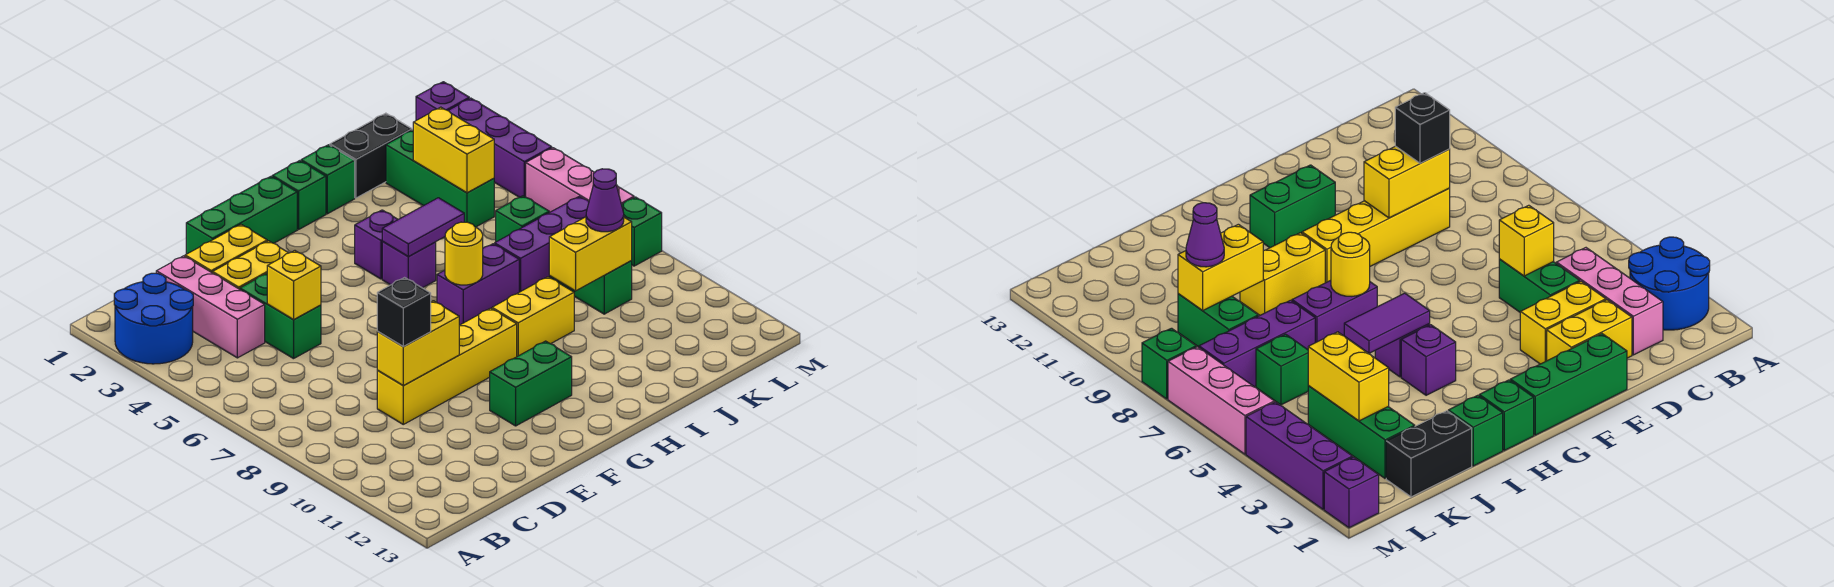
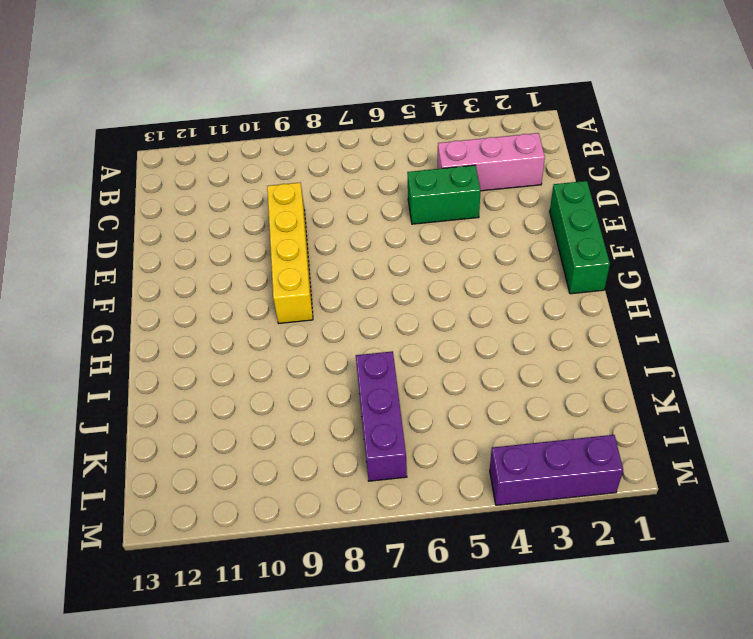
none -> blue 2x2 round brick [114,273,193,364]
none -> yellow 1x2 brick [185,224,267,273]
none -> yellow 1x2 brick [213,241,288,289]
none -> green 1x2 brick [490,341,572,426]

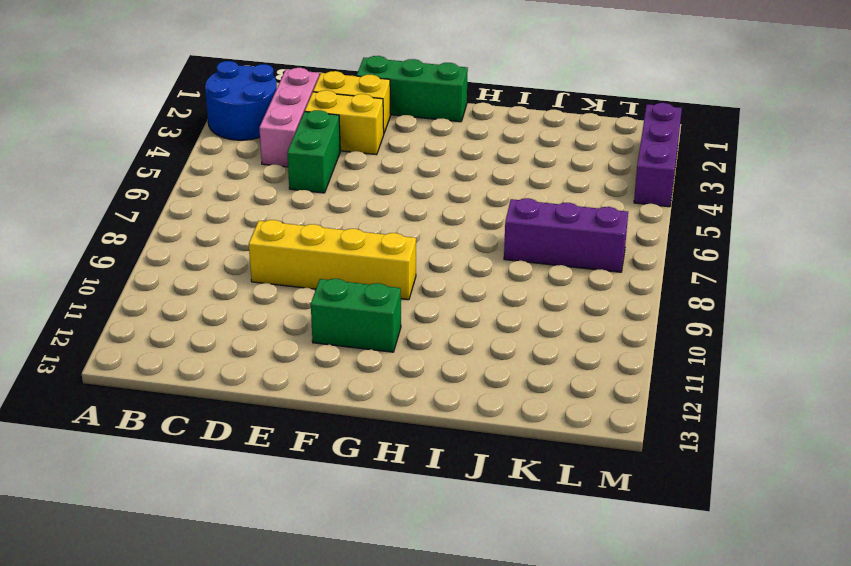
none -> green 1x1 brick [272,161,326,229]
none -> purple 1x1 brick [355,210,398,279]
none -> purple 1x1 brick [382,242,436,288]
none -> purple 1x2 brick [437,244,519,325]

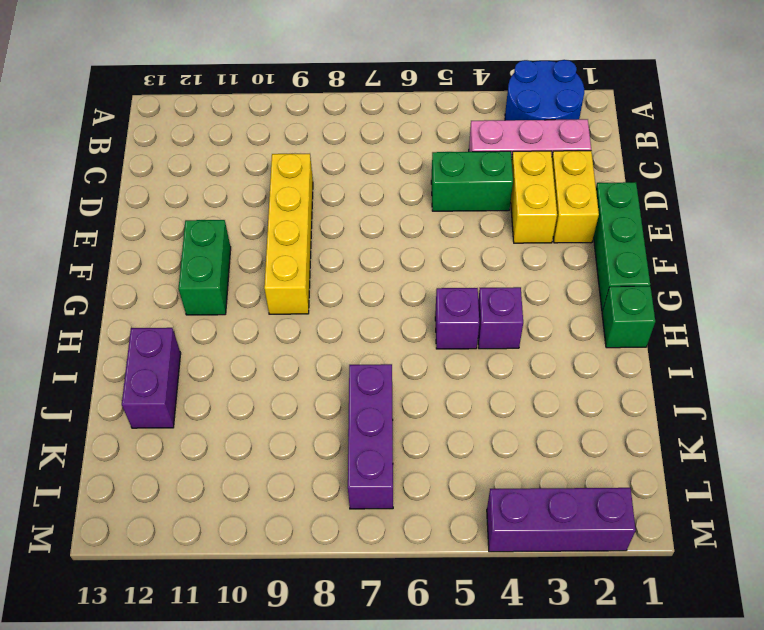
purple 1x2 brick [122,328,181,428] -> purple 1x2 brick moved to [437,244,519,325]
none -> yellow 1x2 brick [492,277,574,356]
none -> green 1x1 brick [301,145,355,214]
none -> black 1x2 brick [330,113,412,198]
none -> green 1x3 brick [386,130,494,227]

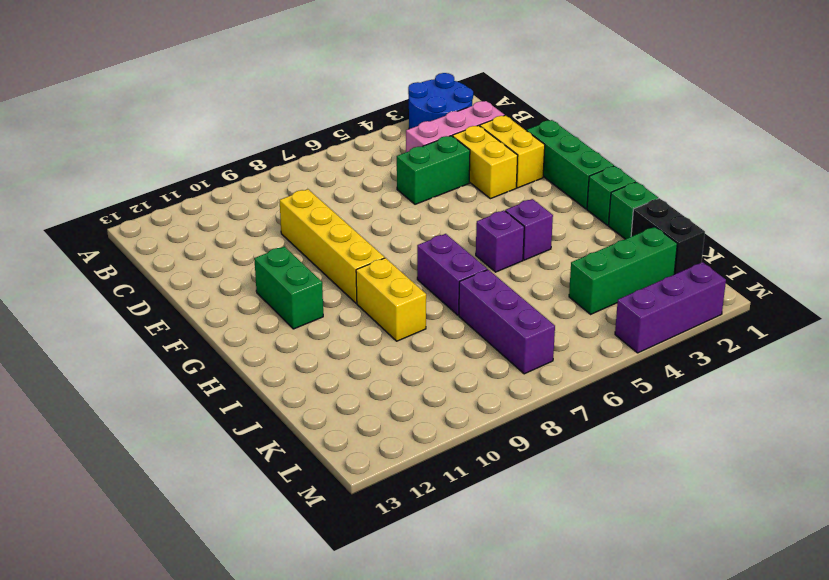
none -> green 1x1 brick [496,196,549,242]
none -> green 1x2 brick [551,261,632,314]
none -> purple 1x1 brick [416,82,469,120]
none -> pink 1x3 brick [526,148,634,212]

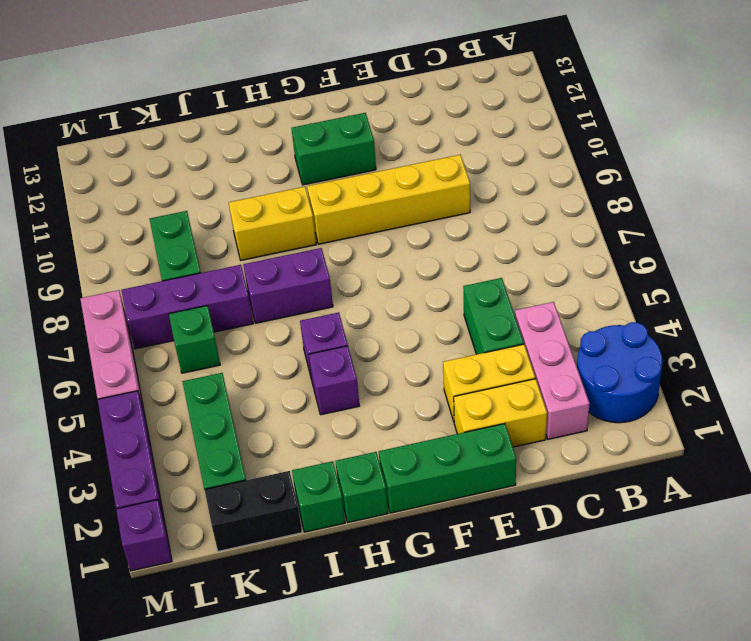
none -> green 1x1 brick [622,197,662,266]
none -> yellow 1x1 brick [267,251,321,319]
none -> yellow 1x2 brick [377,301,459,385]
none -> purple 1x2 tile [382,198,464,256]

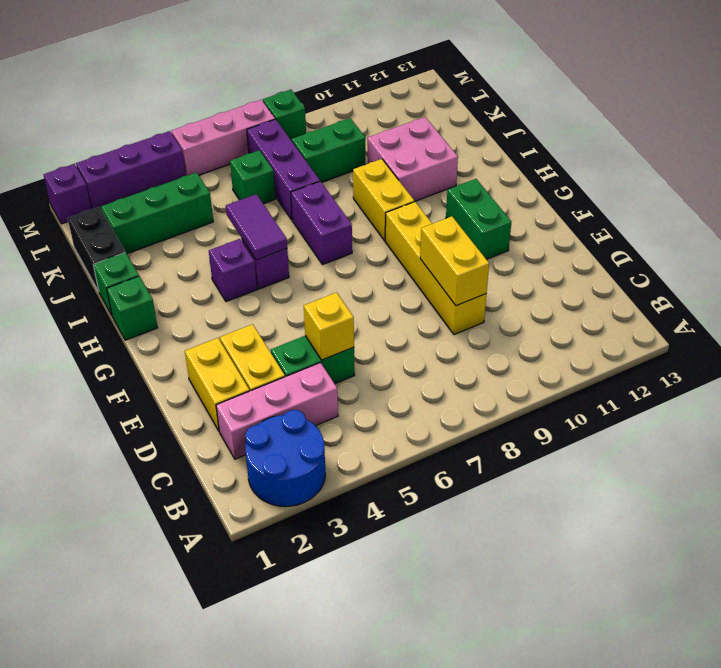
pink 2x2 brick [367,117,458,202] -> none
none -> green 1x3 brick [186,176,297,254]
none -> yellow 1x1 round brick [445,222,483,285]
none -> yellow 1x2 brick [549,217,632,291]
none -> yellow 1x2 brick [413,107,494,193]

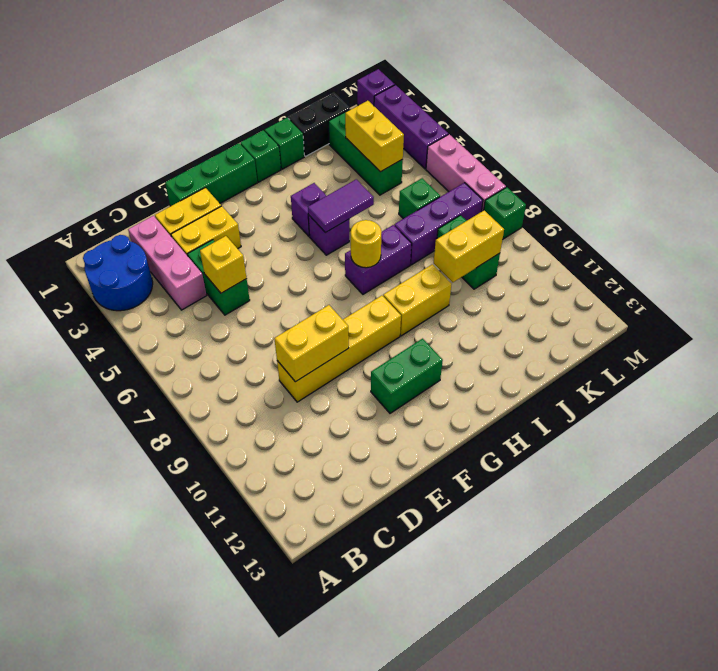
none -> black 1x1 brick [377,278,431,346]
none -> purple 1x1 cone [586,169,624,232]

